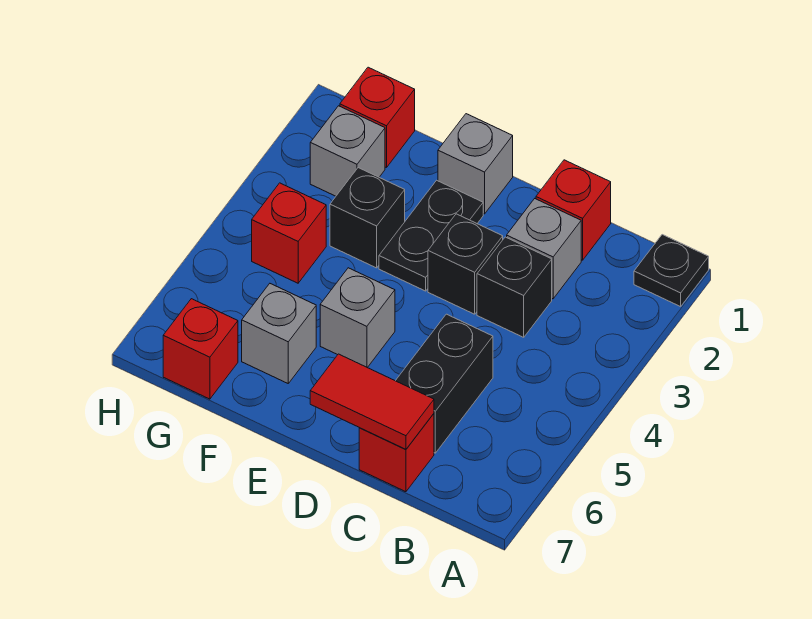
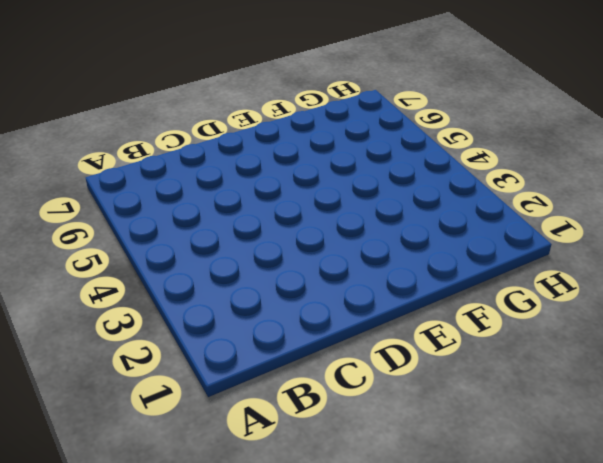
none -> black 1x1 plate [634,235,709,307]
none -> red 1x1 brick [536,160,611,260]
none -> grey 1x1 brick [507,199,581,299]

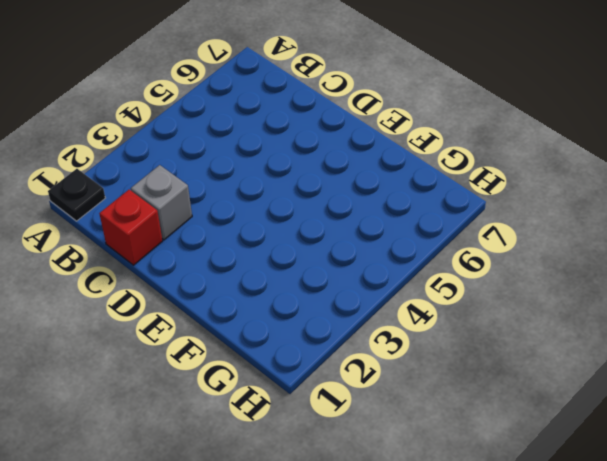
none -> black 1x1 brick [477,237,552,337]
none -> black 1x2 brick [396,314,493,453]
none -> red 1x1 brick [359,414,434,492]

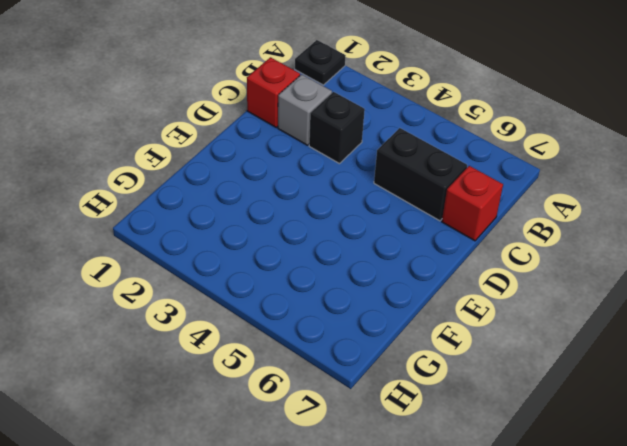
none -> black 1x1 brick [428,214,503,314]
none -> grey 1x1 brick [438,114,513,214]
none -> black 1x2 plate [379,180,483,291]

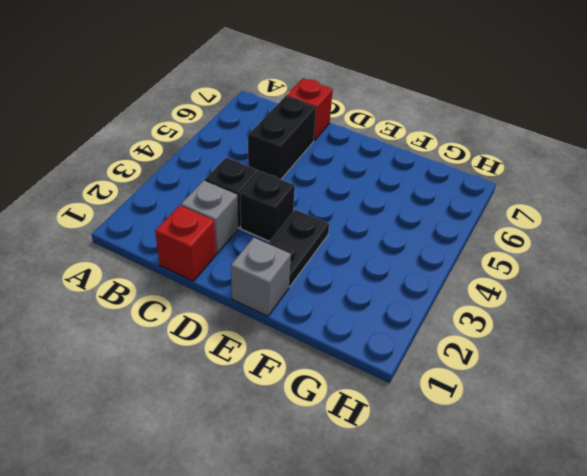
none -> black 1x1 plate [634,235,709,307]
none -> grey 1x1 brick [320,268,395,368]
none -> black 1x1 brick [330,168,405,268]

